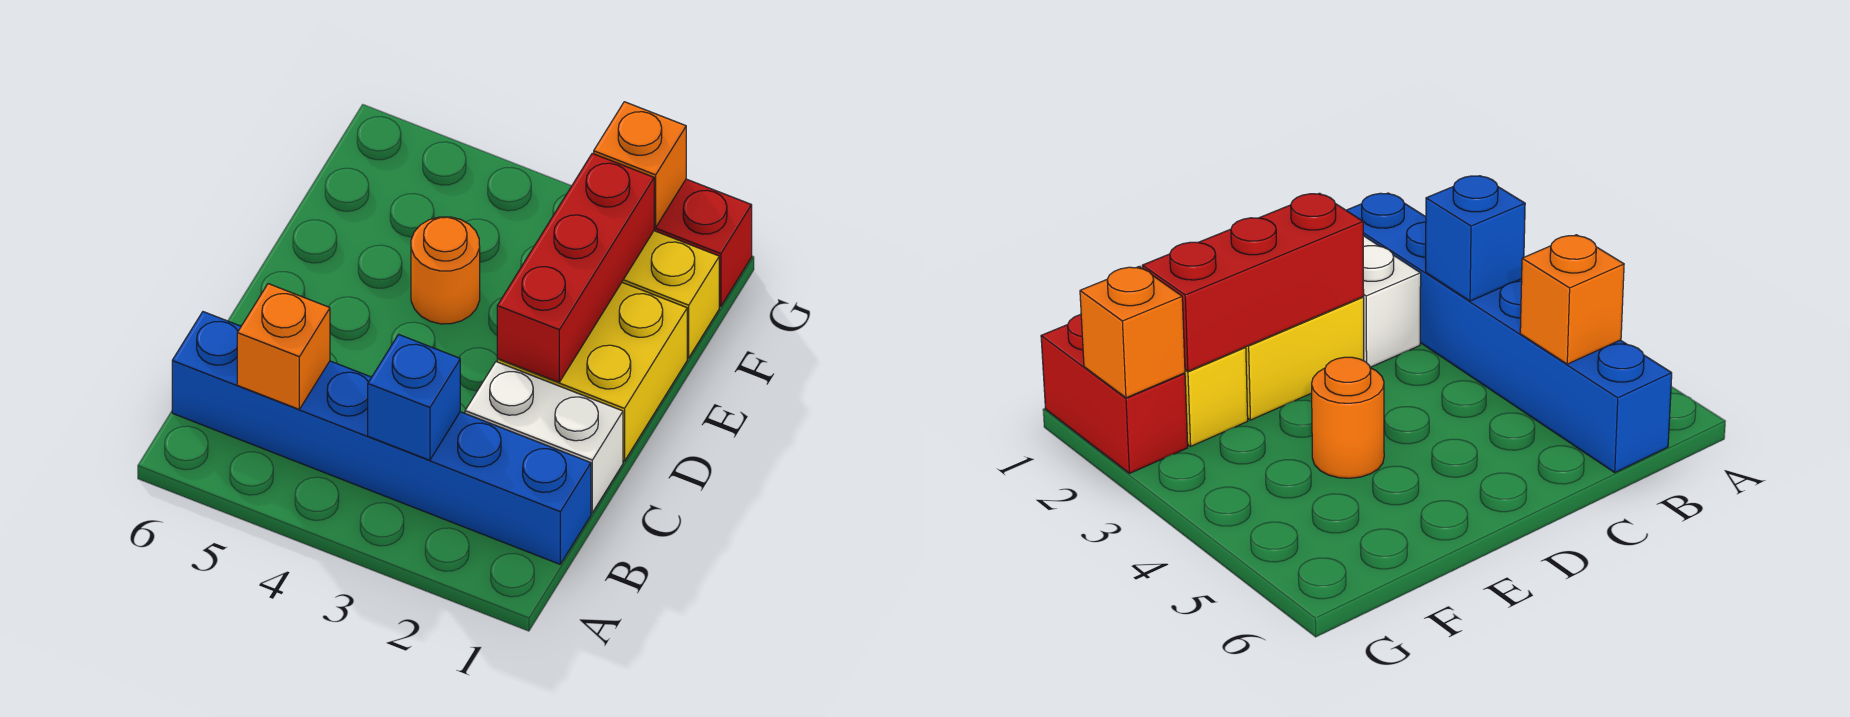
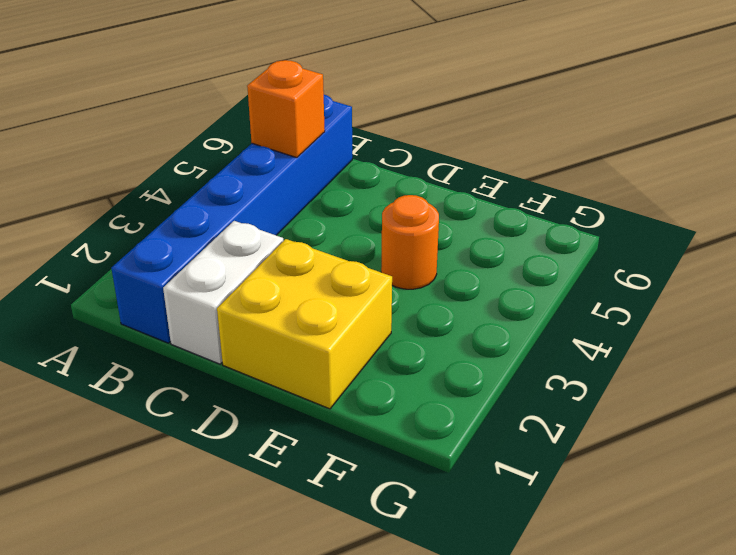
none -> yellow 1x2 brick [622,231,719,358]
none -> red 1x2 brick [654,179,752,306]

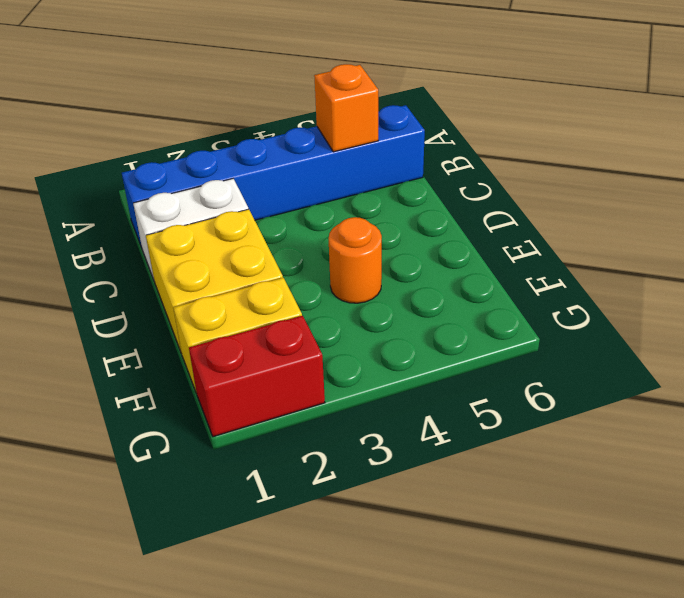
none -> blue 1x1 brick [368,334,460,460]
none -> red 1x3 brick [497,153,654,382]

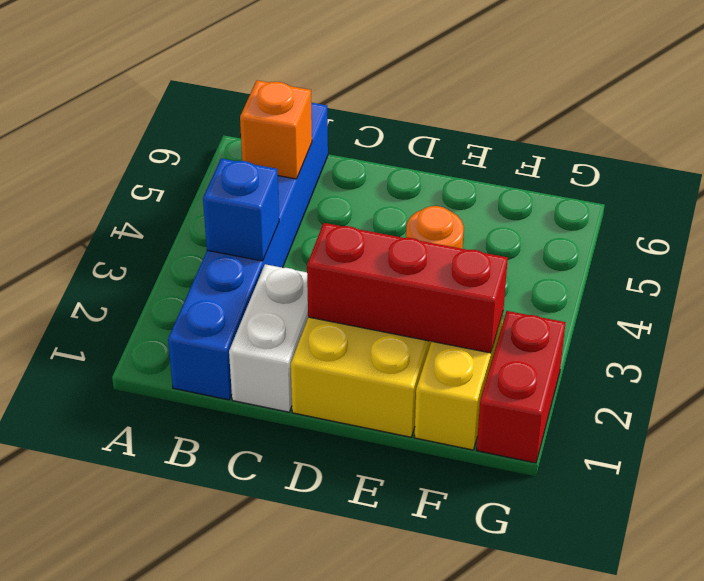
none -> orange 1x1 brick [594,102,686,228]

